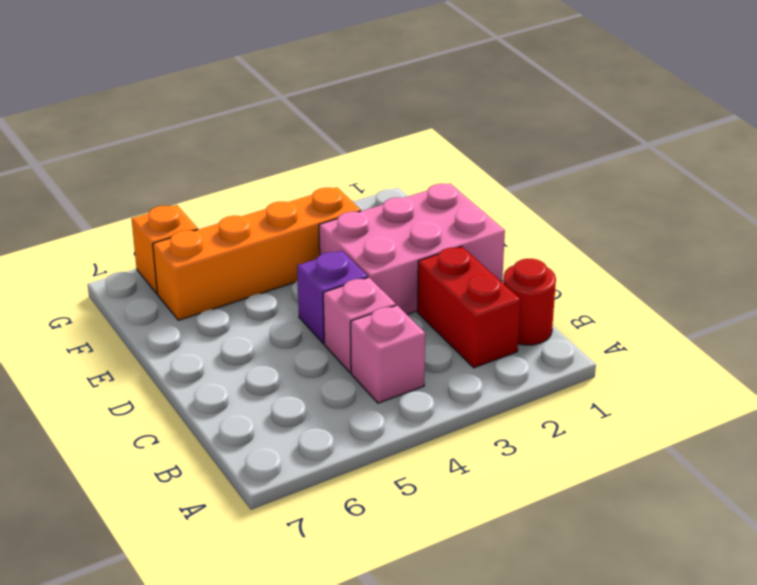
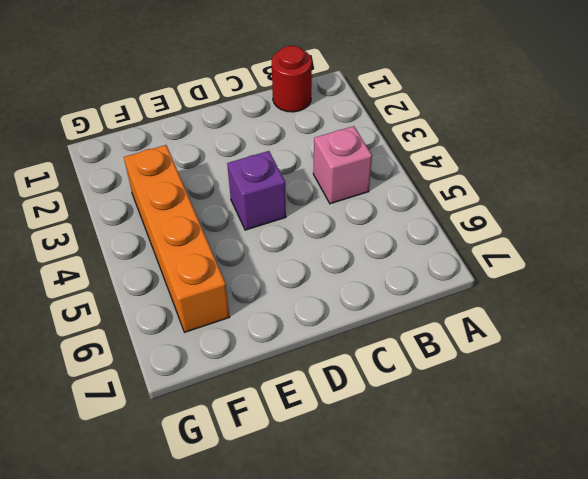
none -> red 1x2 brick [417,246,521,368]
none -> pink 1x1 brick [323,277,396,373]

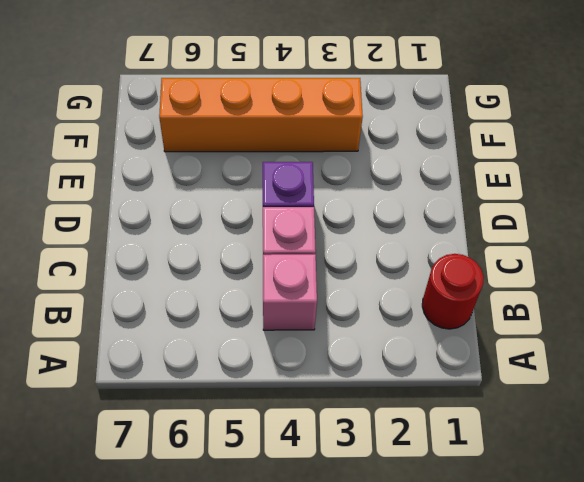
none -> red 1x2 brick [417,246,521,368]
none -> pink 2x3 brick [319,184,505,314]

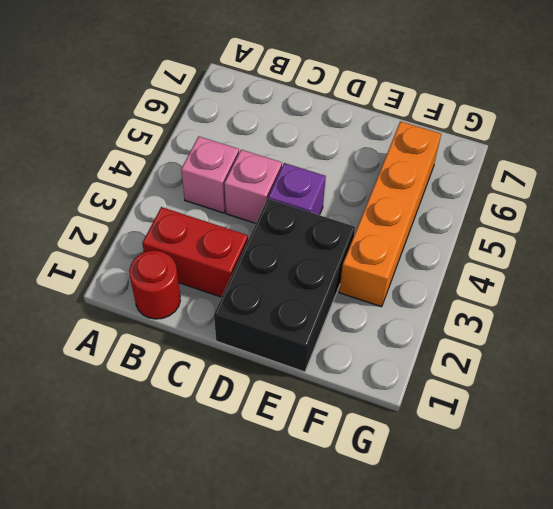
black 2x3 brick [214,199,355,372] -> pink 2x3 brick [319,184,505,314]
none -> orange 1x1 brick [132,205,198,293]

